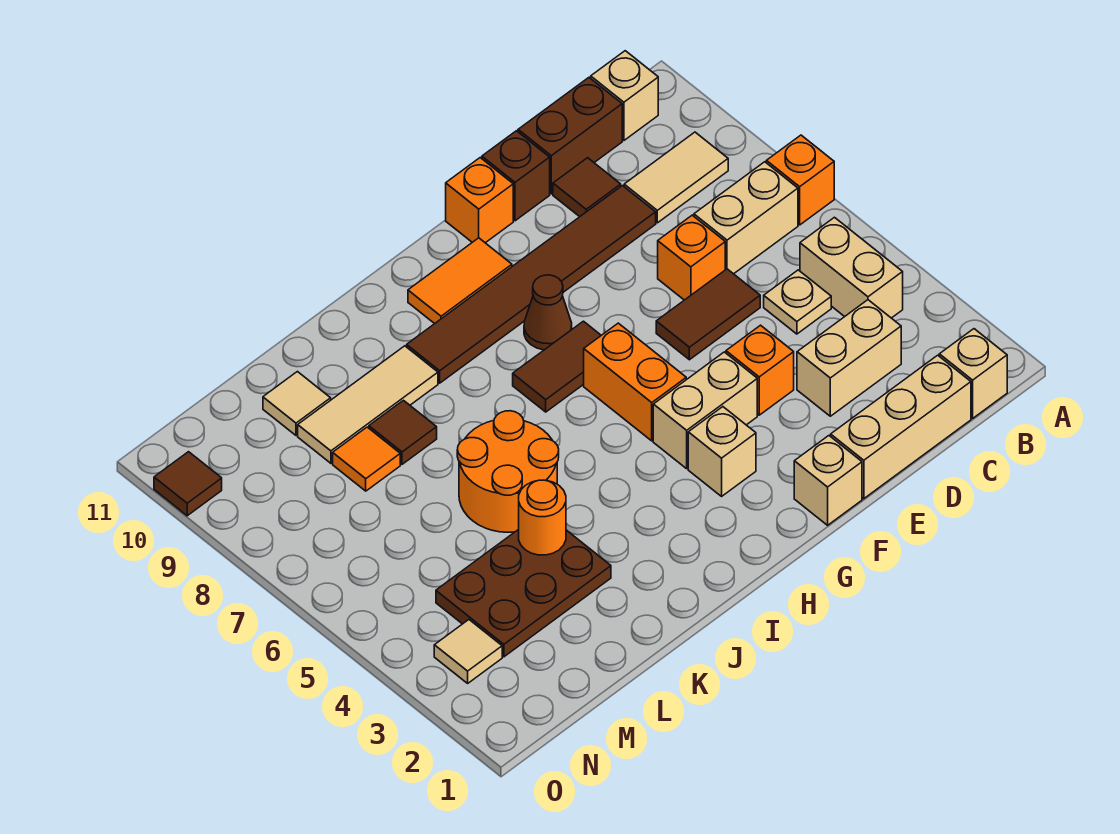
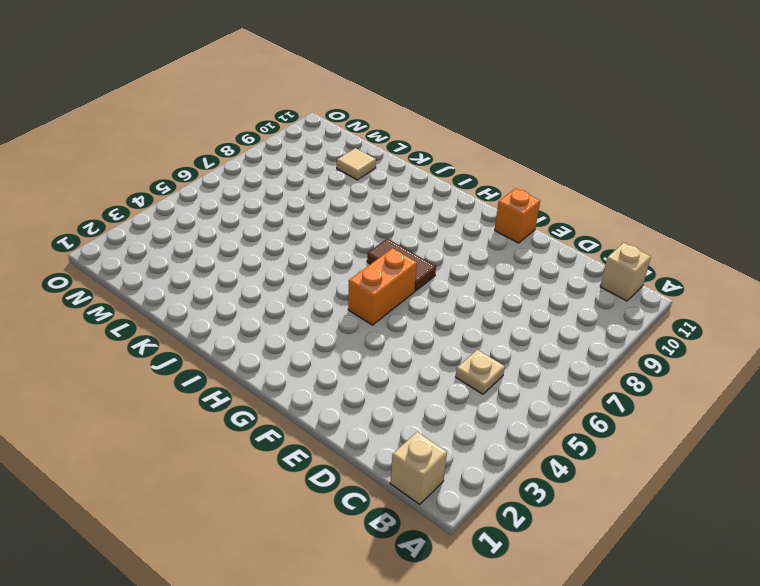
none -> orange 1x1 brick [766,135,834,225]
none -> tan 1x2 brick [800,217,903,318]
none -> tan 1x2 brick [694,162,798,274]
none -> tan 1x2 tile [624,132,728,223]

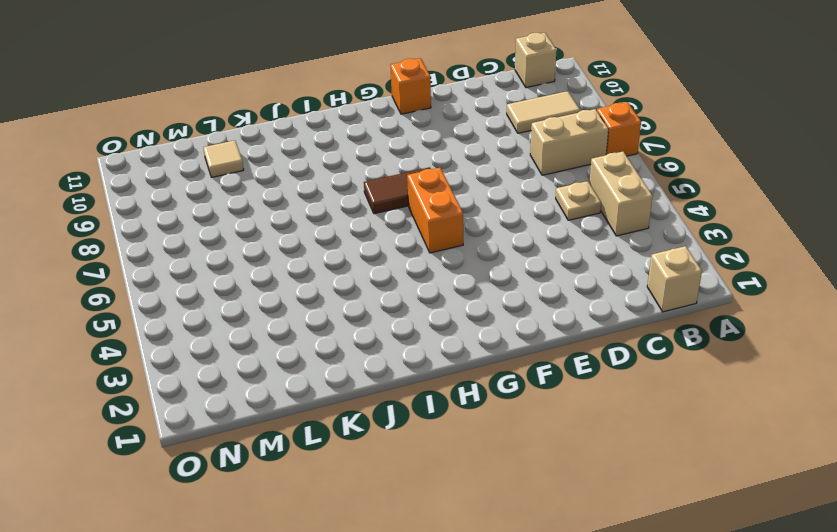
none -> tan 1x3 brick [831,355,971,499]
none -> tan 1x2 brick [797,300,901,416]
none -> brown 1x2 brick [518,78,622,194]
none -> brown 1x2 tile [656,269,760,360]

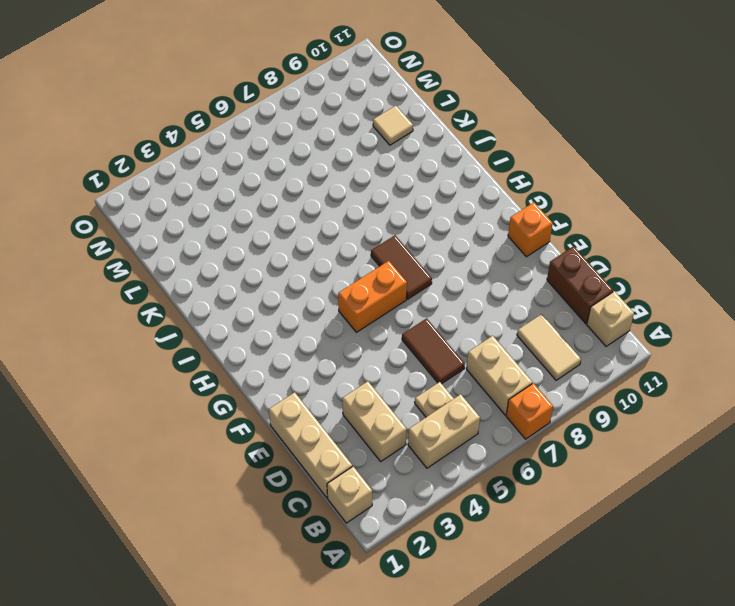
none -> orange 1x1 brick [658,215,725,300]
none -> brown 1x6 tile [407,186,656,383]
none -> brown 1x1 tile [553,158,621,217]
none -> orange 1x1 brick [726,325,794,415]

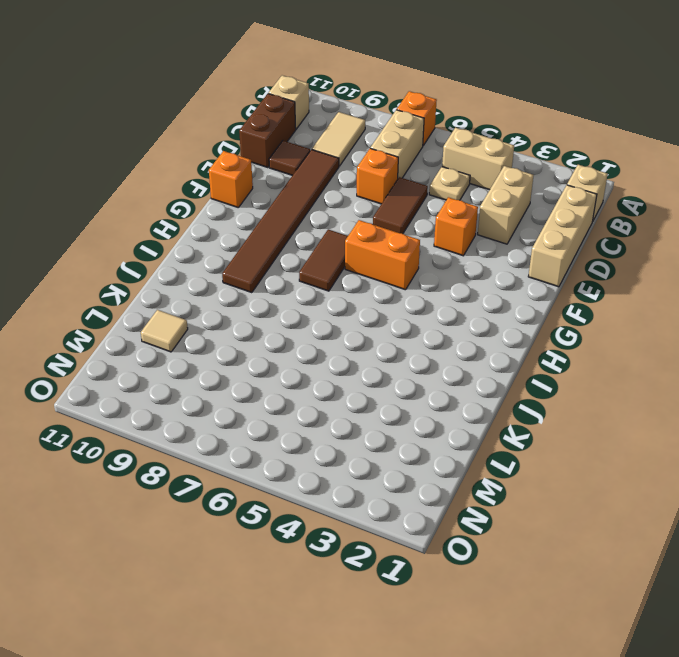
none -> brown 1x1 brick [482,131,550,221]
none -> tan 1x1 brick [794,436,862,525]
none -> tan 1x2 brick [653,352,757,469]
none -> tan 1x1 brick [688,407,756,496]

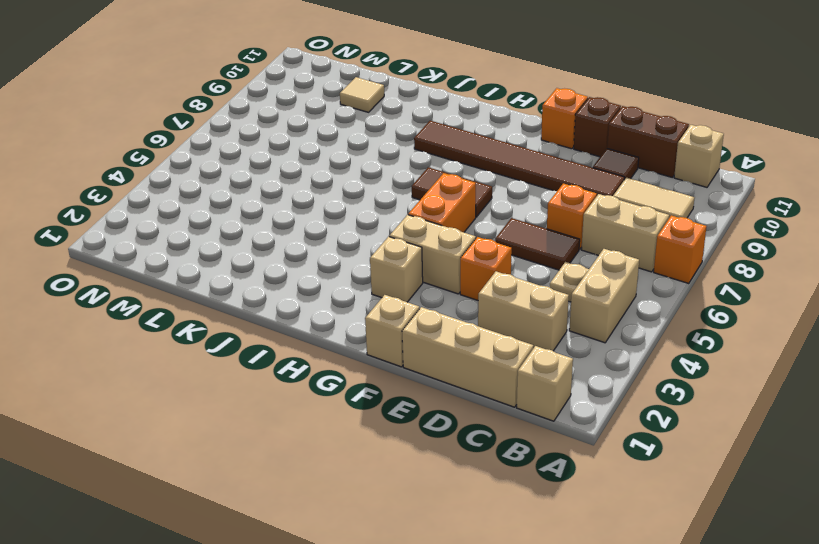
none -> brown 1x1 cone [524,275,572,350]
none -> orange 1x2 tile [408,238,512,324]
none -> orange 2x2 round brick [457,411,559,532]
none -> tan 1x3 tile [298,346,438,463]

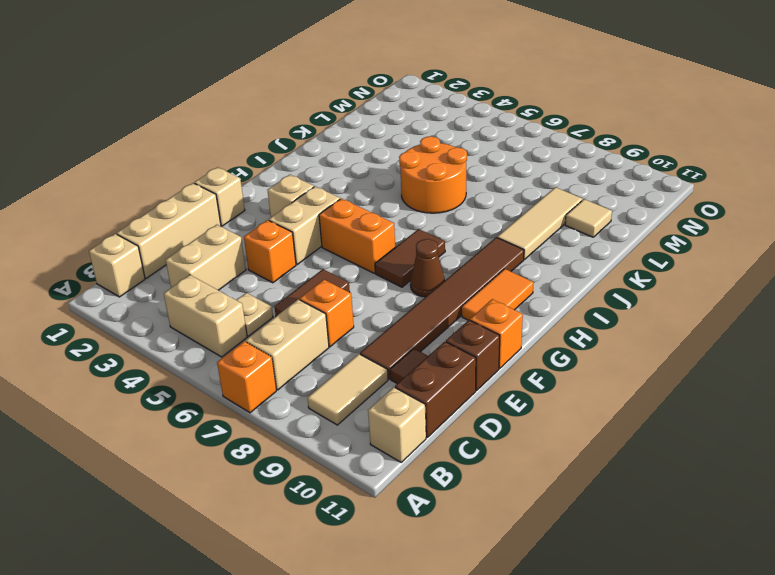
none -> brown 2x3 plate [436,529,611,657]
none -> brown 1x1 tile [369,400,437,464]
none -> orange 1x1 tile [333,427,400,491]
none -> tan 1x1 tile [434,620,502,683]

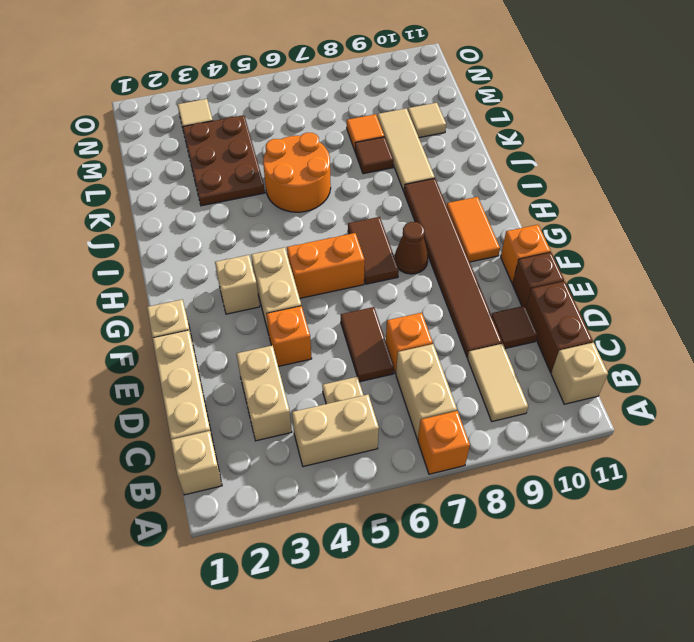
none -> brown 1x1 tile [154,452,222,516]
none -> orange 1x1 round brick [519,480,566,555]

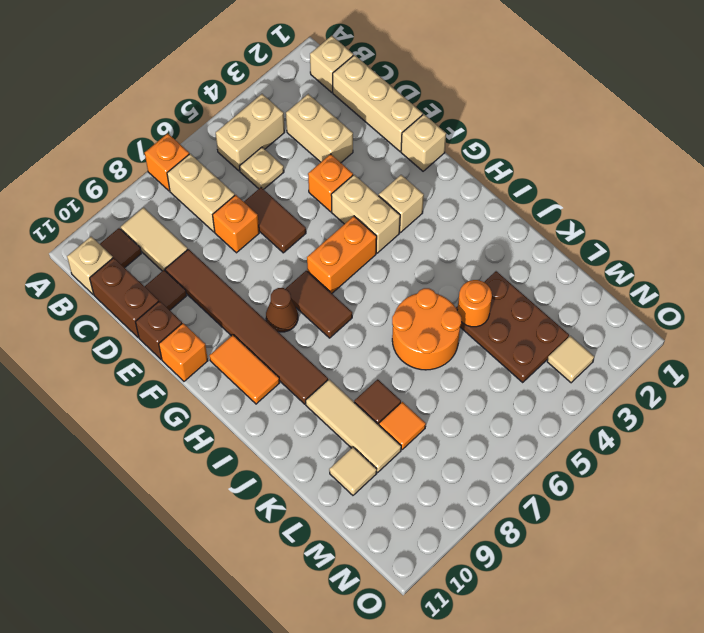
brown 1x1 tile [100,228,141,268] -> brown 1x1 tile moved to [154,452,222,516]

